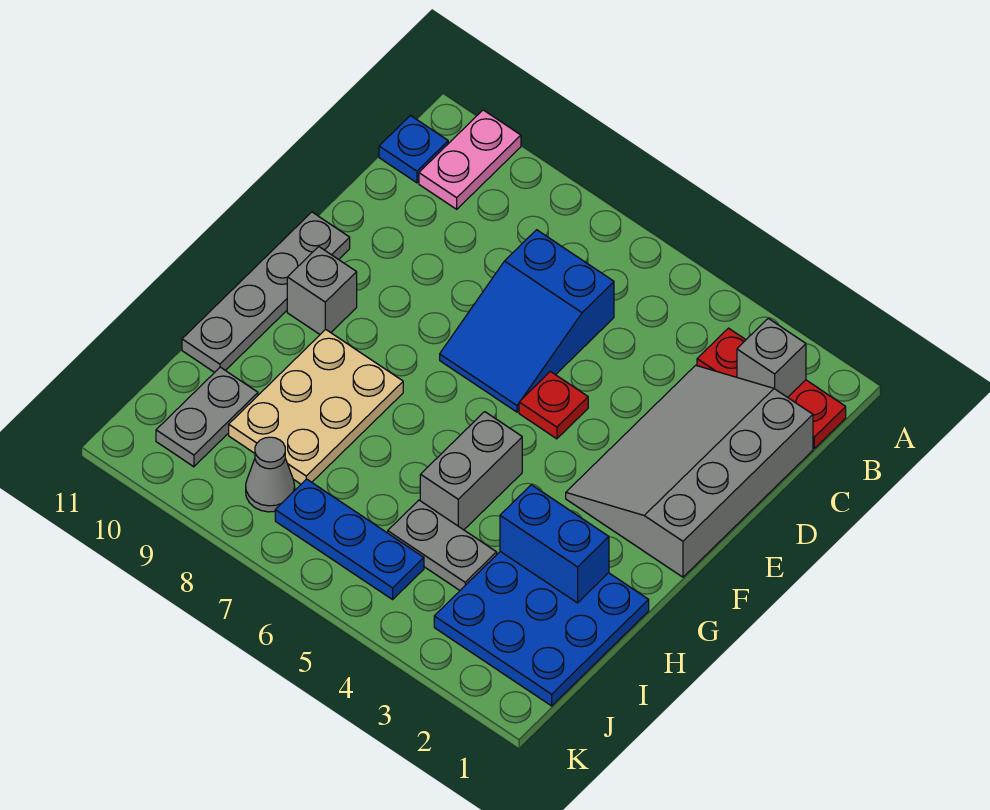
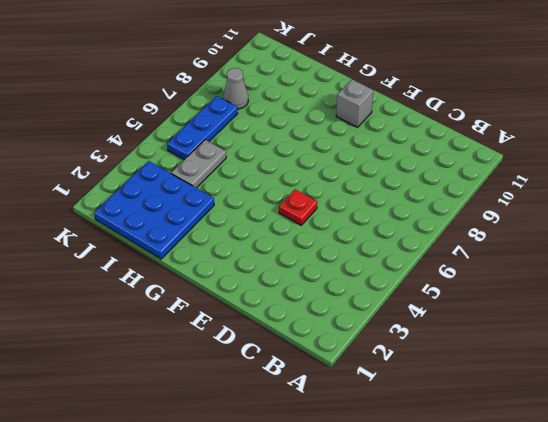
none -> pink 1x2 plate [419,110,521,209]
none -> red 1x3 plate [697,328,846,448]
none -> blue 1x1 plate [379,116,448,183]

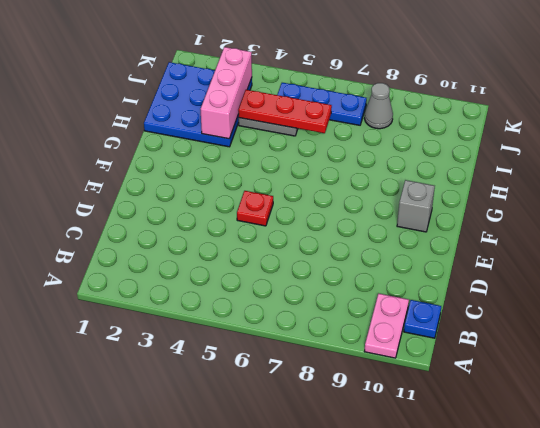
pink 1x3 brick [201,47,252,139] -> blue 1x2 brick [500,485,609,603]
red 1x3 plate [238,90,332,133] -> red 1x3 plate moved to [697,328,846,448]
none -> grey 3x4 slope [566,365,813,577]
none -> blue 2x3 slope [440,230,614,412]
none -> grey 1x4 plate [182,212,350,372]

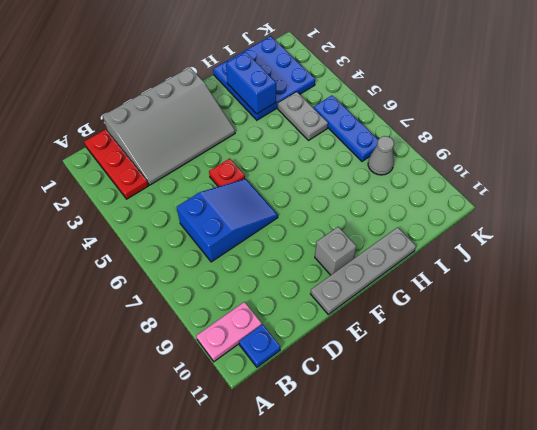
none -> grey 1x2 brick [420,412,522,530]
none -> tan 2x3 plate [229,329,403,484]
none -> grey 1x2 plate [156,367,258,467]

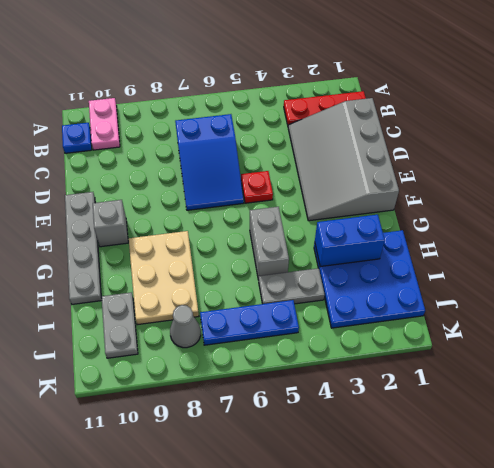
none -> grey 1x1 brick [737,318,806,397]

